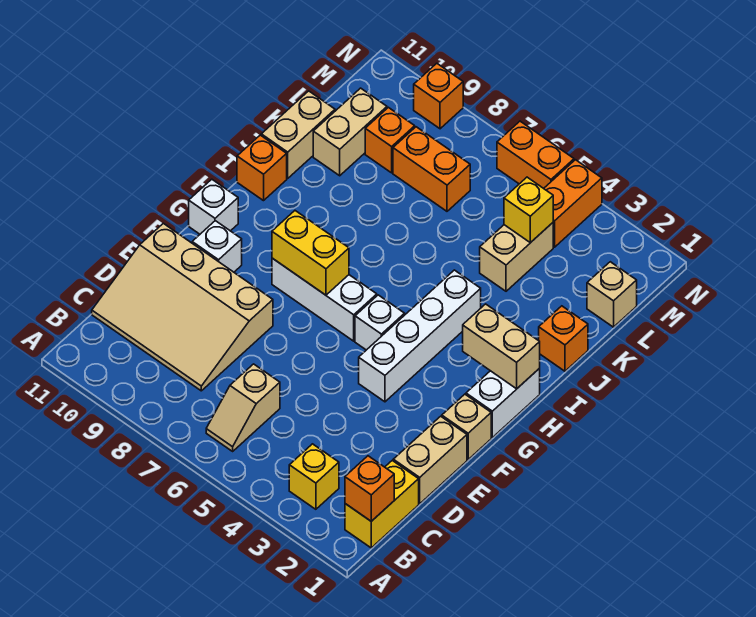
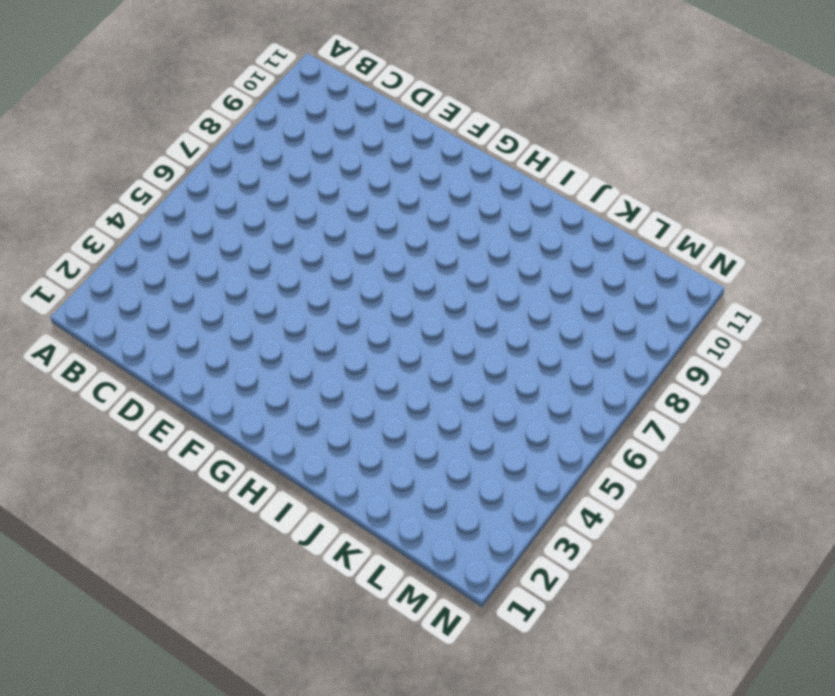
none -> yellow 1x2 brick [345,460,419,548]
none -> yellow 1x1 brick [289,444,339,509]
none -> tan 1x2 slope [206,364,280,451]

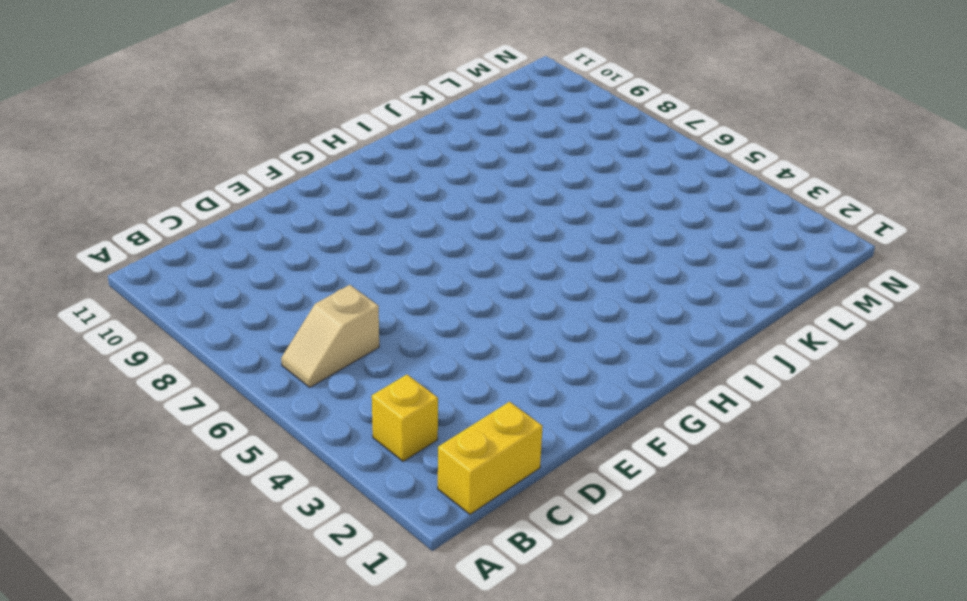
none -> tan 3x4 slope [92,223,273,391]
none -> tan 1x2 brick [393,416,467,504]
none -> tan 1x1 brick [442,394,491,460]

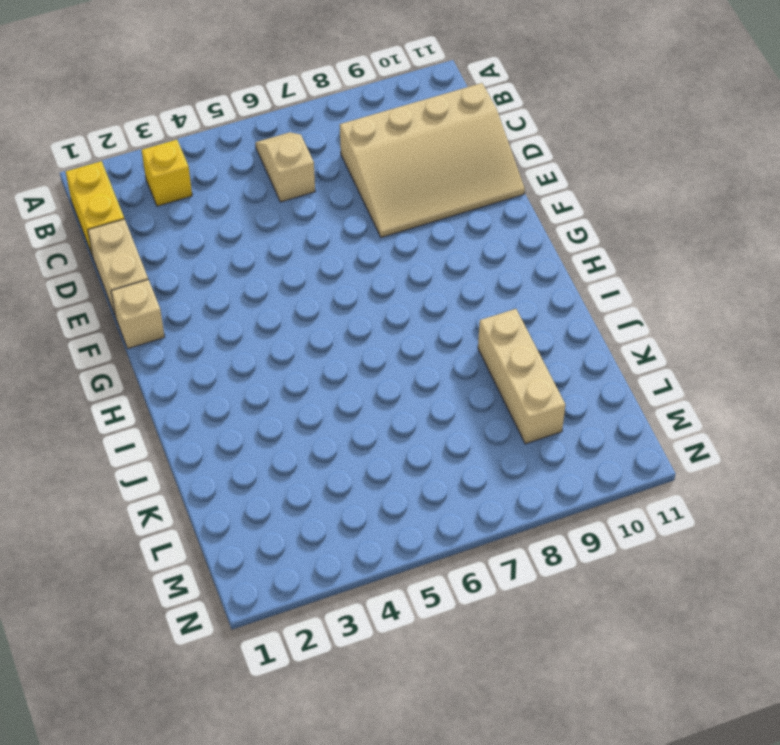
tan 3x4 slope [340,83,525,237] -> tan 3x4 slope turned to [92,223,273,391]
tan 1x3 brick [478,309,565,444] -> orange 1x1 brick [365,107,415,173]
none -> white 1x4 brick [359,270,481,402]
none -> white 1x1 brick [192,221,242,272]
none -> white 1x2 brick [466,368,540,437]

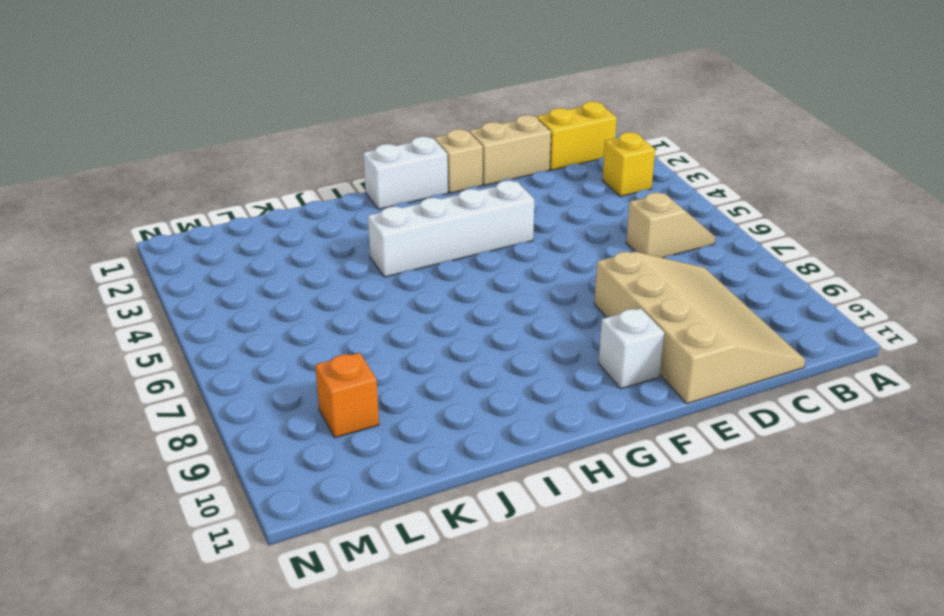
none -> white 1x1 brick [355,295,405,350]
none -> white 1x3 brick [272,258,377,341]
none -> white 1x1 brick [189,179,238,234]

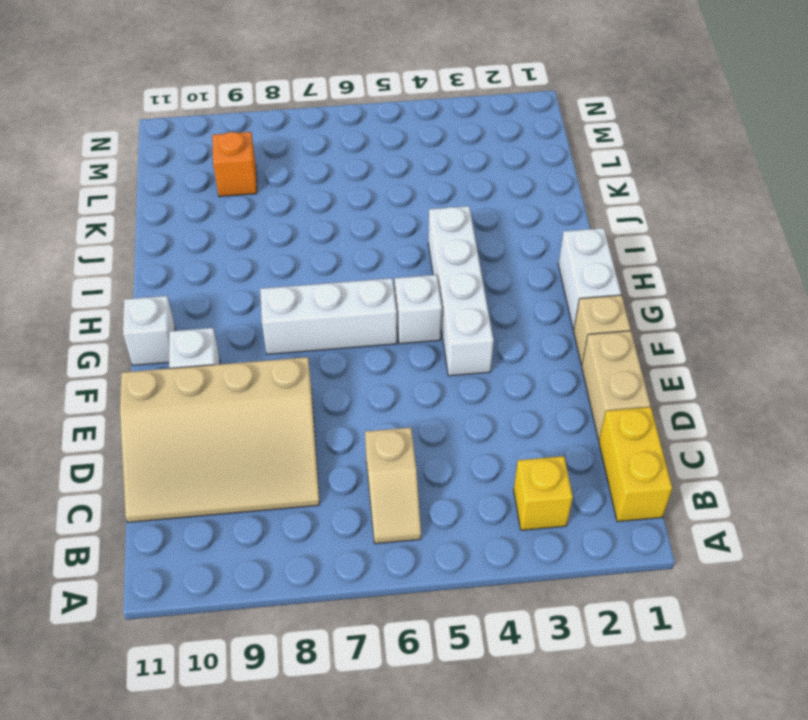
none -> orange 1x1 brick [237,135,287,201]
none -> orange 1x1 brick [539,306,588,371]
none -> tan 1x2 brick [261,91,335,178]

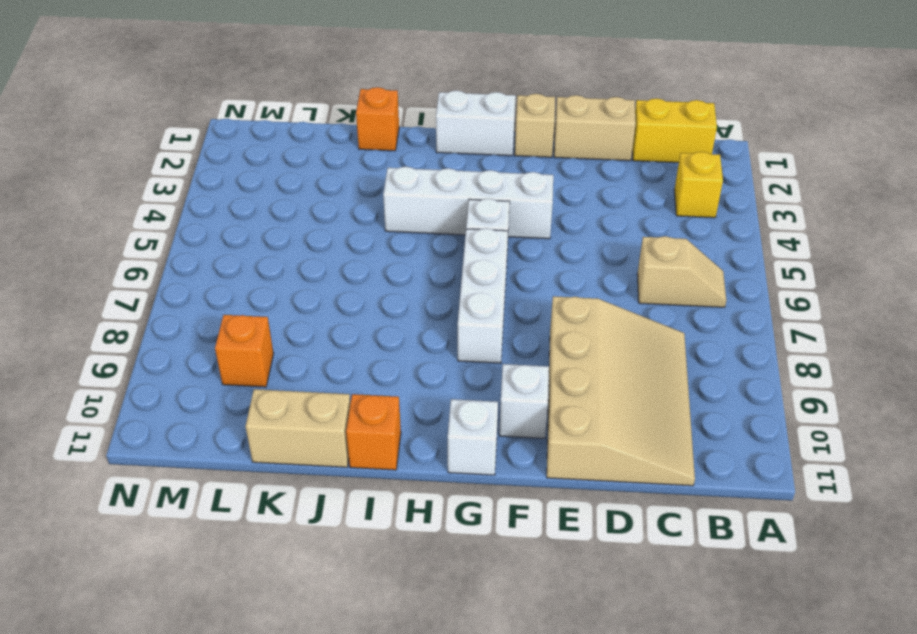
none -> tan 1x2 brick [480,223,553,291]
none -> tan 1x2 brick [313,88,387,176]
none -> tan 1x1 brick [587,262,637,327]

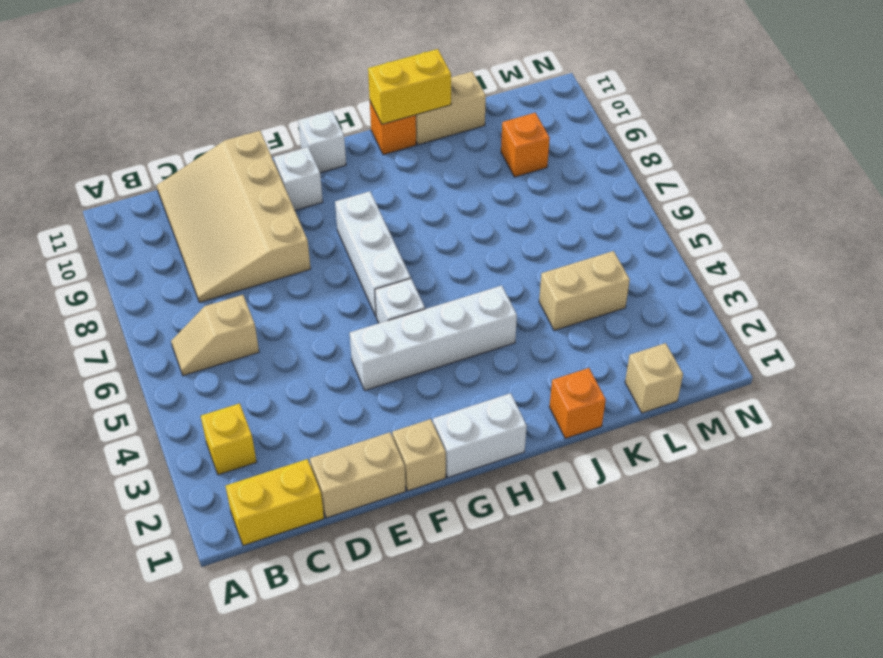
yellow 1x2 brick [368,49,451,124] -> yellow 1x2 brick turned to [272,211,349,295]
none -> tan 1x2 brick [313,88,387,176]
none -> orange 1x2 brick [393,127,470,211]
none -> orange 1x2 brick [544,160,602,247]

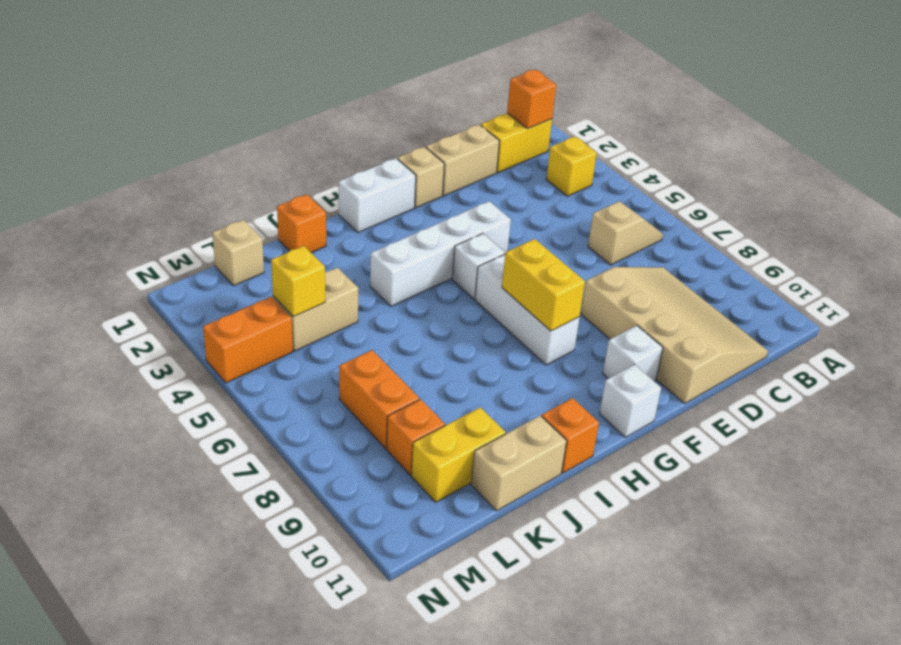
yellow 1x2 brick [411,407,506,502] -> tan 1x2 brick [313,88,387,176]
none -> orange 1x2 brick [497,121,574,188]
none -> orange 1x1 brick [414,63,463,129]
none -> tan 1x2 brick [463,304,540,389]

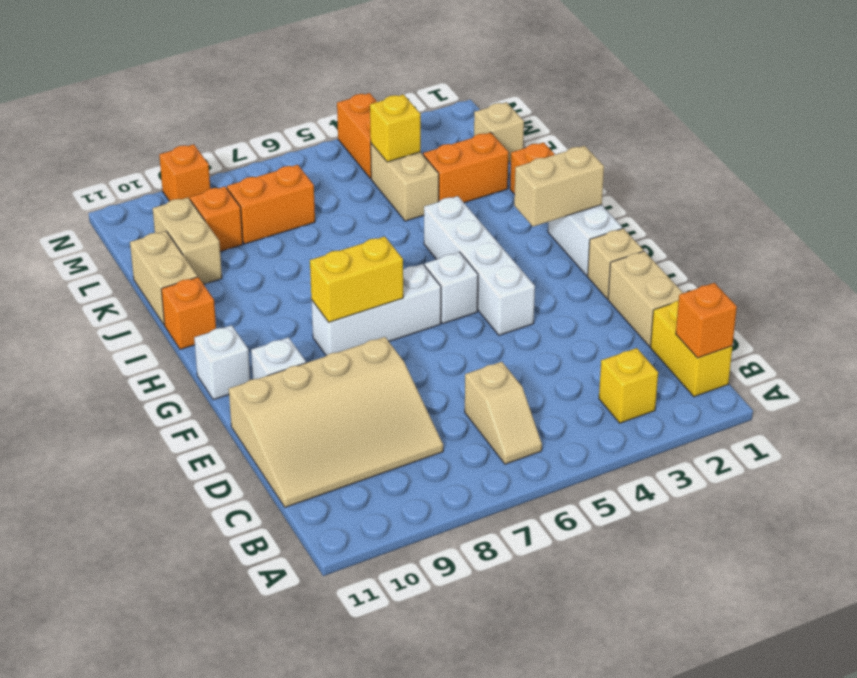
orange 1x2 brick [423,132,509,203] -> orange 1x2 brick moved to [497,121,574,188]

